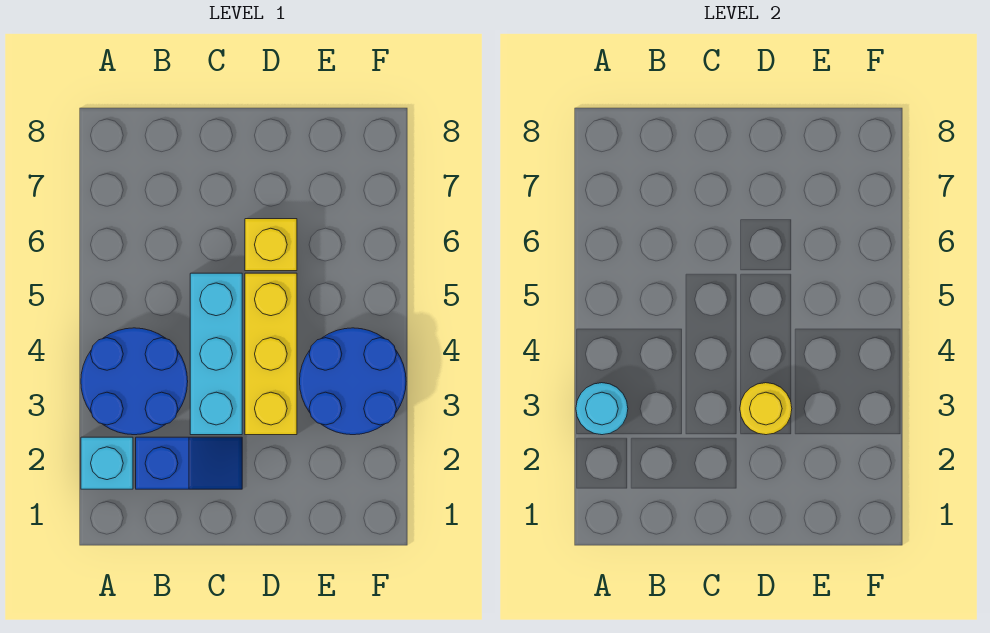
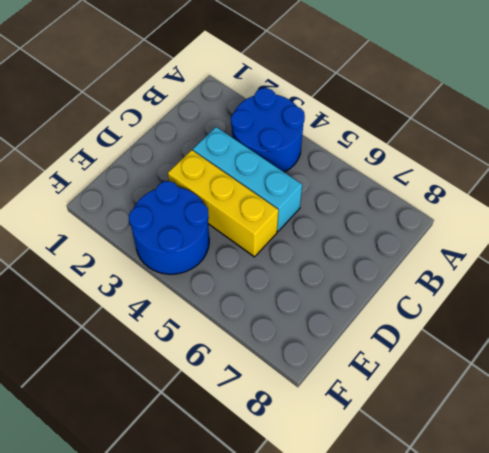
none -> cyan 1x1 brick [81,437,133,489]
none -> blue 1x2 slope [136,437,242,489]

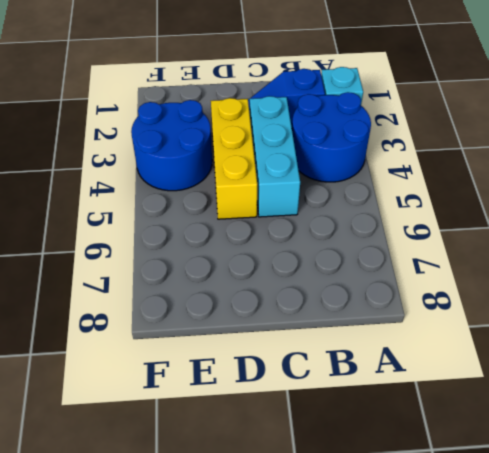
none -> yellow 1x1 brick [245,219,297,271]
none -> cyan 1x1 round brick [576,383,628,435]

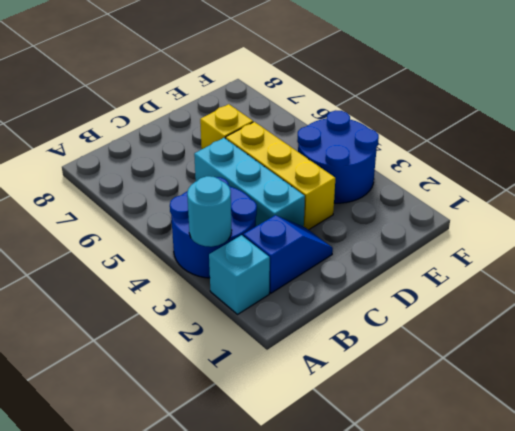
none -> yellow 1x1 round brick [740,383,792,435]

